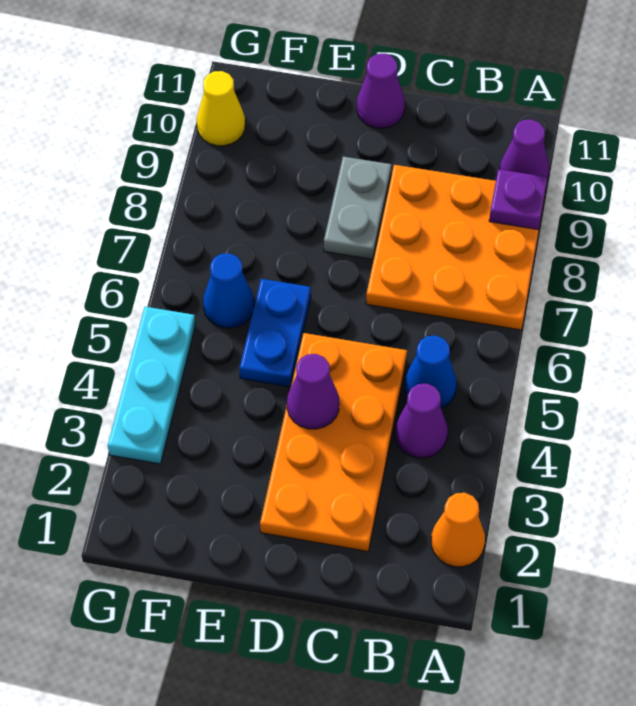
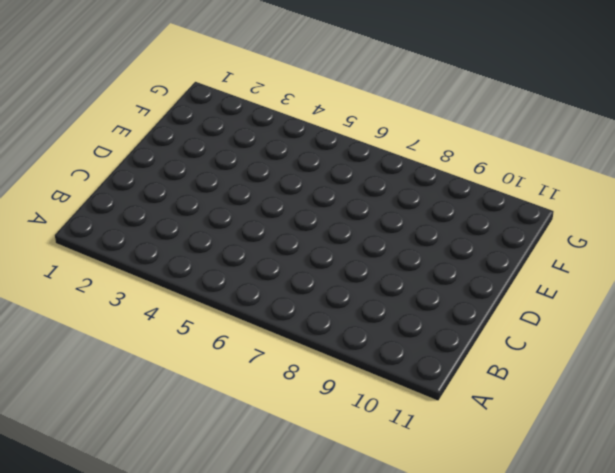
none -> orange 1x1 cone [431,493,485,567]
none -> orange 3x3 plate [366,165,544,330]
none -> purple 1x1 cone [500,120,549,177]

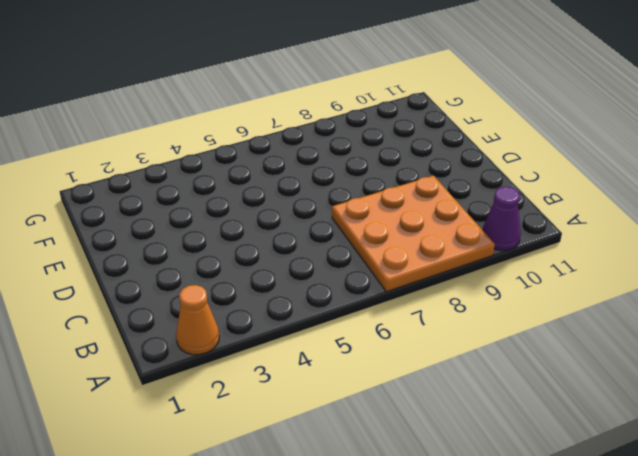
none -> purple 1x1 cone [395,384,448,458]
none -> blue 1x1 cone [405,336,456,408]
none -> orange 2x4 plate [260,333,407,551]

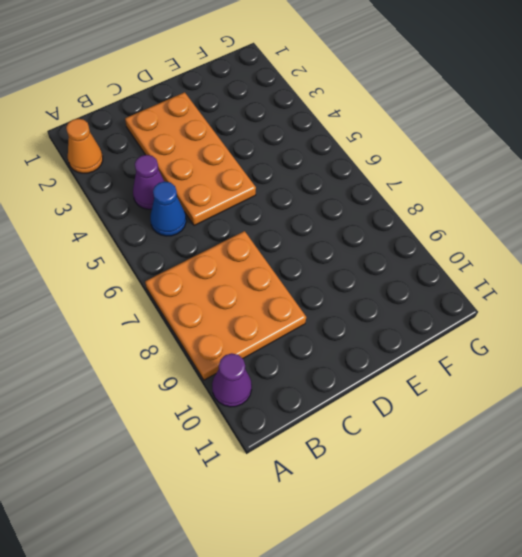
none -> grey 1x2 plate [324,157,391,259]
none -> purple 1x1 cone [357,54,405,128]
none -> blue 1x2 plate [239,279,311,387]

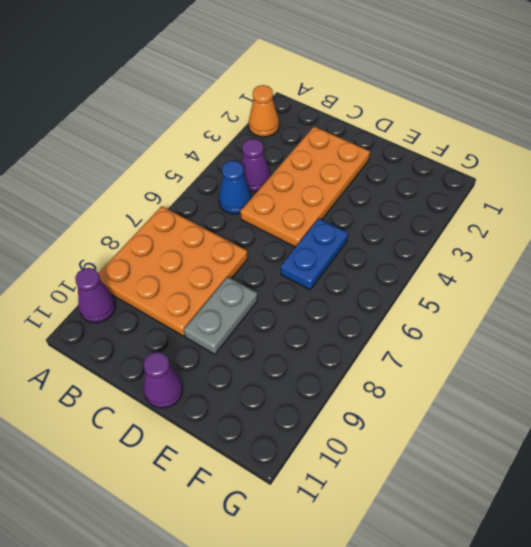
none -> blue 1x1 cone [203,253,254,328]
none -> cyan 1x3 plate [108,307,196,464]
none -> yellow 1x1 cone [197,71,245,146]

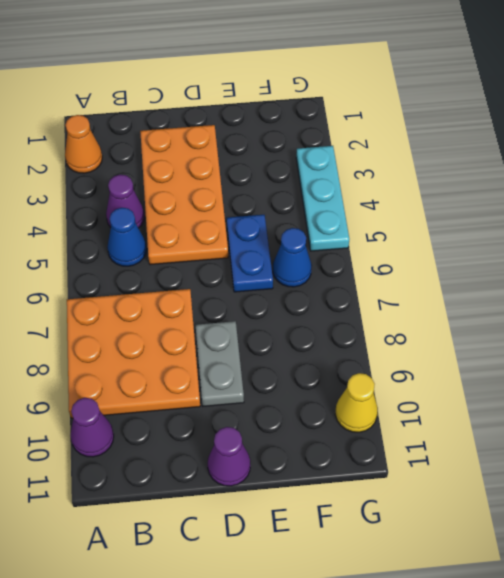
none -> purple 1x1 plate [489,169,548,230]
none -> purple 1x1 cone [287,354,339,429]

